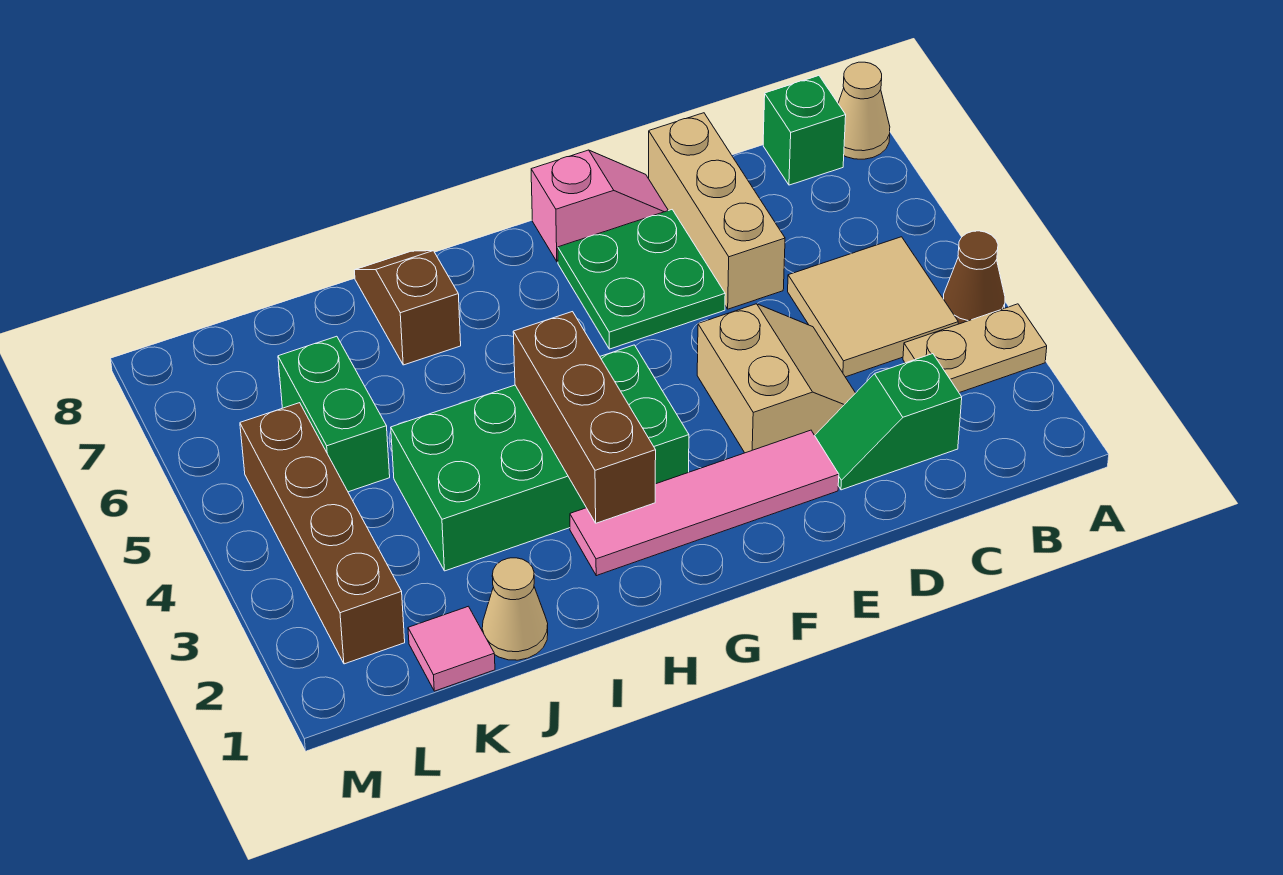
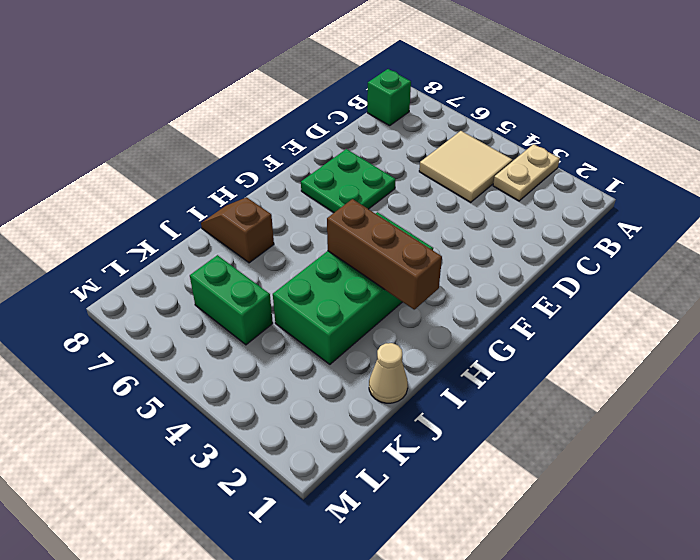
none -> brown 1x1 cone [943,231,1005,324]
none -> tan 1x1 cone [838,62,890,159]
none -> green 1x2 slope [815,354,962,490]

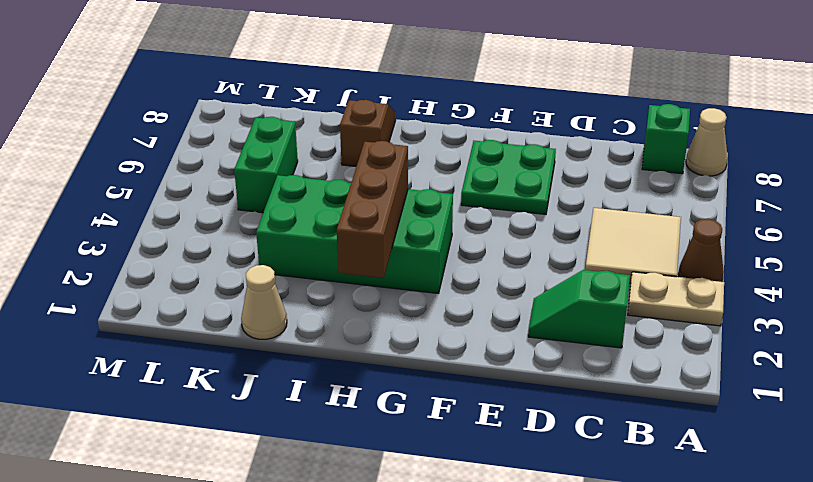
none -> tan 2x2 slope [697,304,855,453]
none -> tan 1x3 brick [649,113,785,309]
none -> pink 1x4 tile [570,430,839,576]

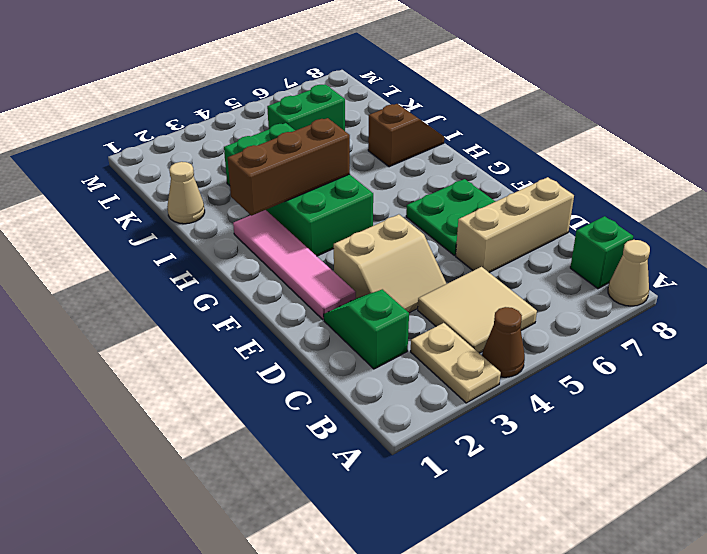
none -> pink 1x2 slope [531,150,668,262]
none -> pink 1x1 tile [408,606,495,691]
none -> brown 1x4 brick [240,403,405,664]

